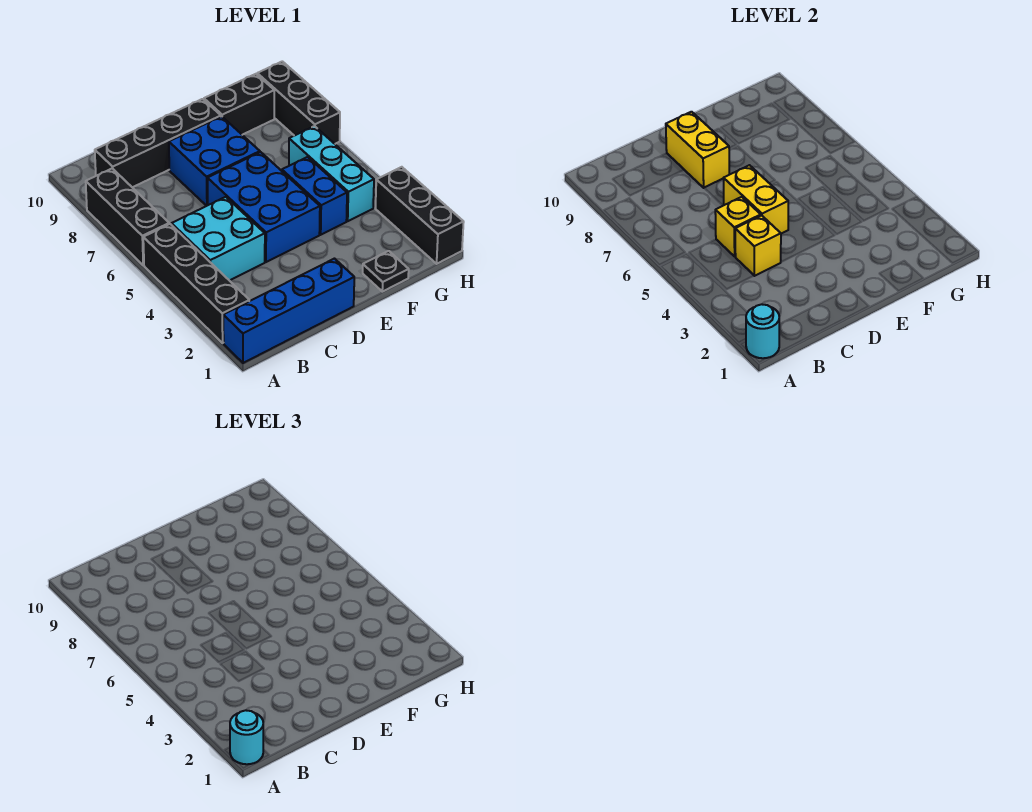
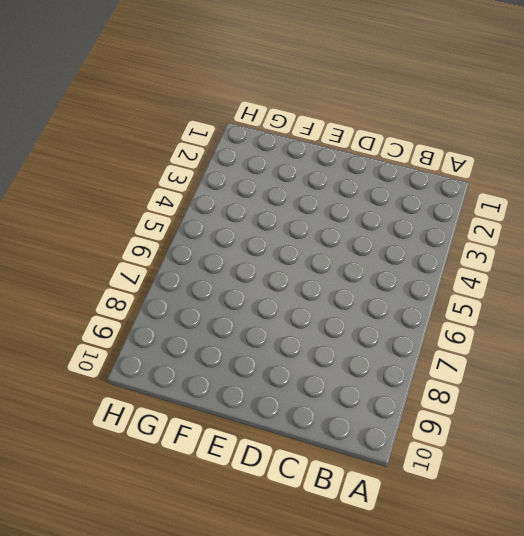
none -> blue 1x4 brick [223,259,354,363]
none -> black 1x4 brick [143,224,249,343]
none -> black 1x3 brick [86,169,169,265]

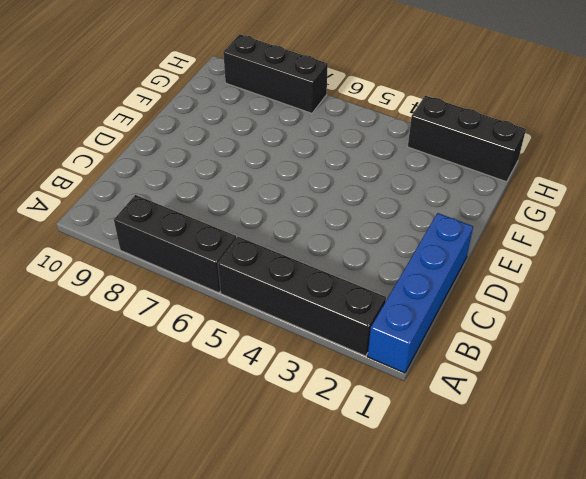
none -> cyan 2x2 brick [171,197,265,281]
none -> black 1x4 brick [95,99,221,187]
none -> blue 2x3 brick [207,152,320,262]

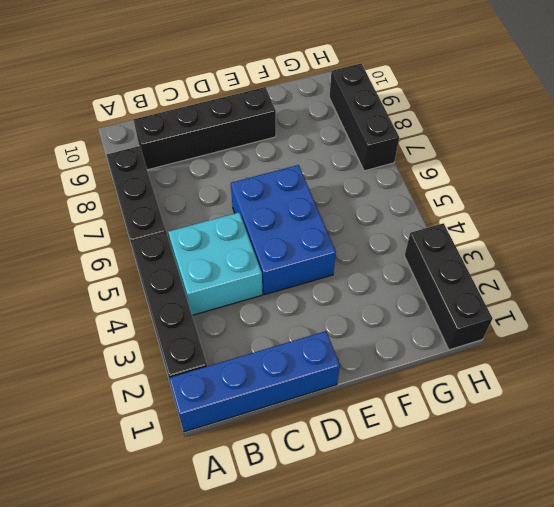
none -> blue 2x2 brick [169,116,260,206]
none -> black 1x1 plate [363,251,409,292]
none -> blue 1x2 brick [282,157,347,235]

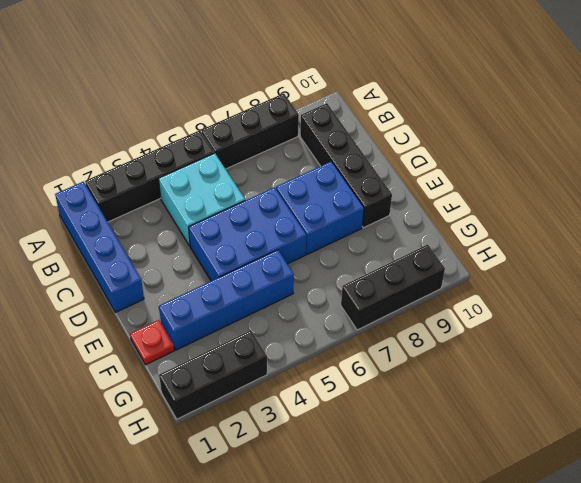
red 1x1 plate [130,320,174,365] -> black 1x1 plate [363,251,409,292]
blue 1x4 brick [159,250,294,350] -> blue 1x2 brick [282,157,347,235]
none -> black 1x2 brick [204,74,274,135]
none -> cyan 1x3 brick [289,126,374,221]
none -> cyan 1x1 round brick [746,304,779,358]

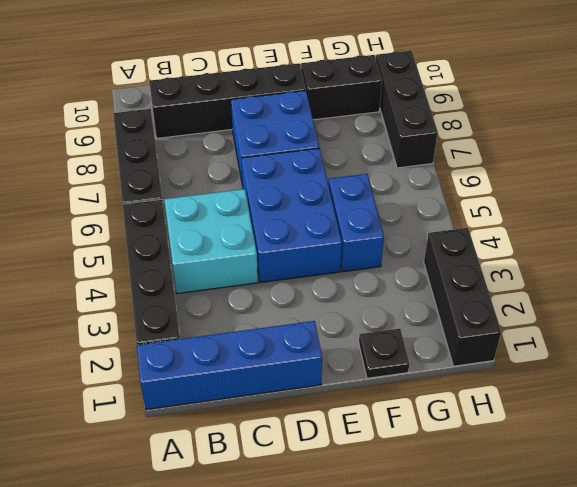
none -> cyan 1x3 brick [289,126,374,221]
none -> cyan 1x1 round brick [746,304,779,358]
none -> yellow 1x1 brick [735,215,781,276]

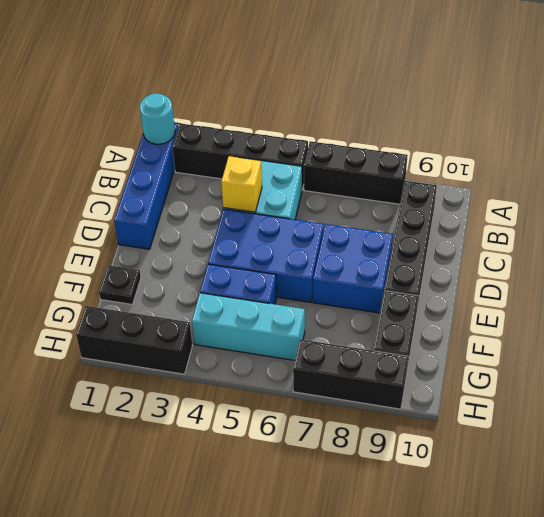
none -> yellow 1x1 brick [715,197,761,256]
none -> yellow 1x2 brick [723,165,788,234]
none -> yellow 1x2 brick [666,112,729,188]

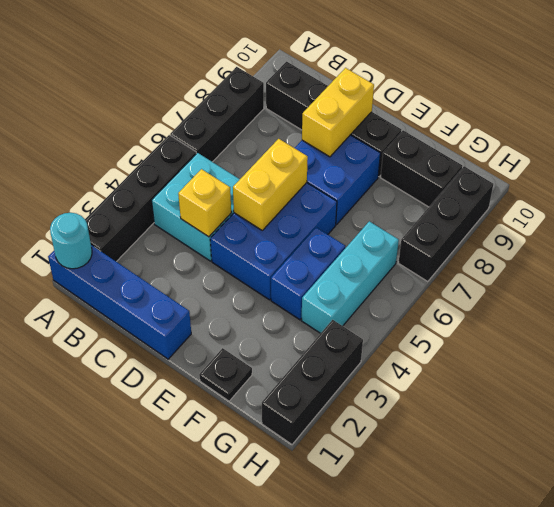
none -> yellow 1x1 brick [715,197,761,256]
none -> cyan 1x1 round brick [230,710,263,764]

